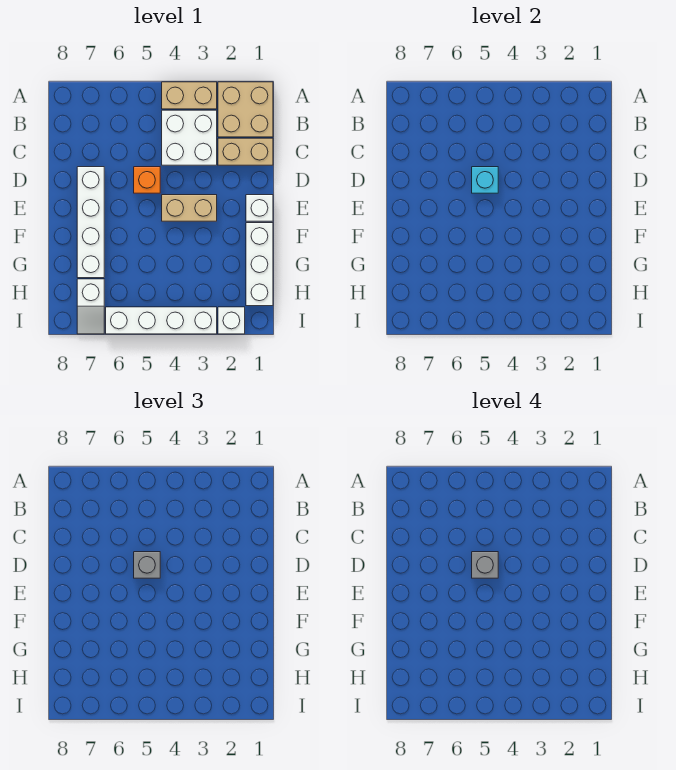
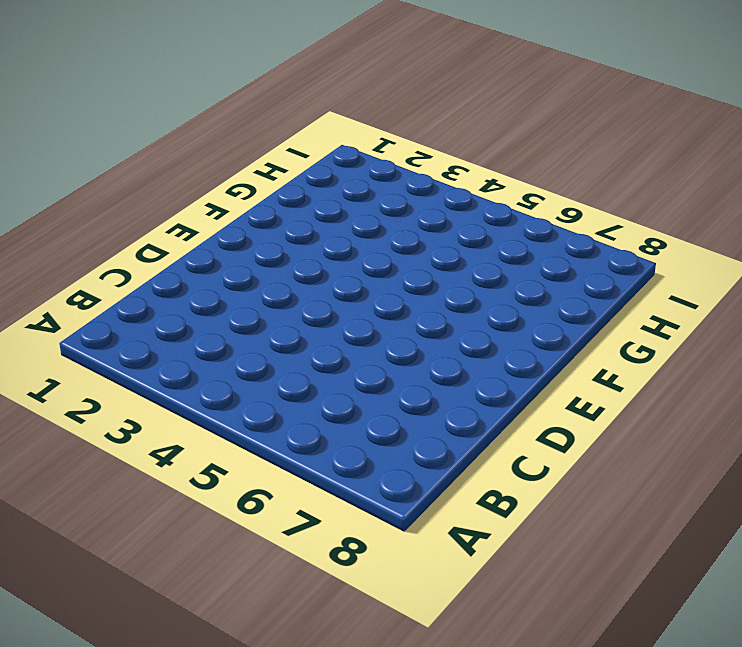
none -> tan 2x2 brick [218,82,273,137]
none -> tan 1x2 brick [162,82,217,109]
none -> white 2x2 brick [162,110,217,165]

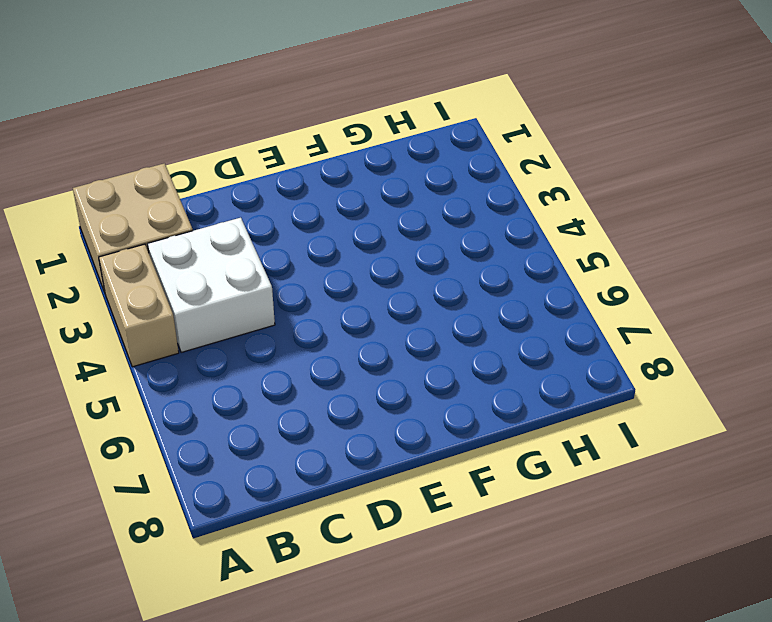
none -> tan 1x2 brick [218,138,273,165]
none -> orange 1x1 brick [134,167,160,193]
none -> white 1x4 brick [77,167,104,278]

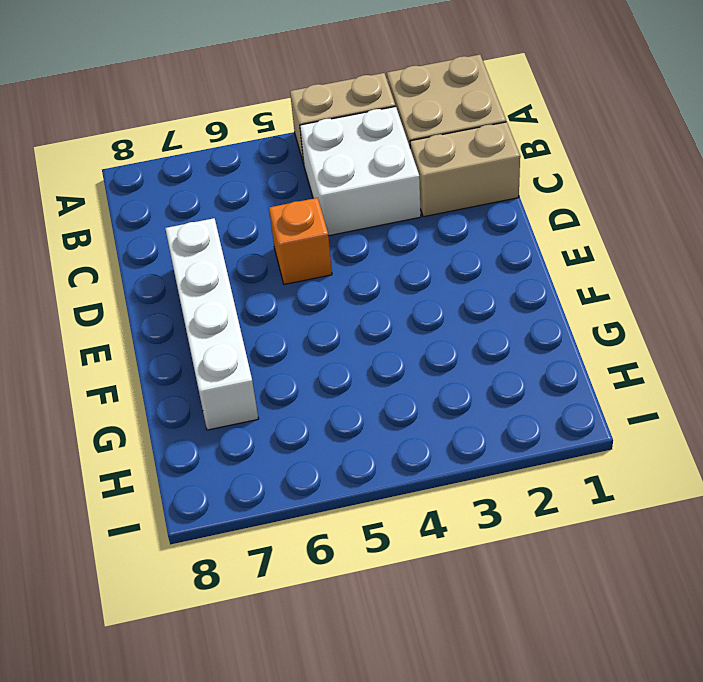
none -> white 1x1 brick [246,195,273,221]
none -> tan 1x2 brick [162,195,217,221]
none -> white 1x3 brick [246,223,273,306]

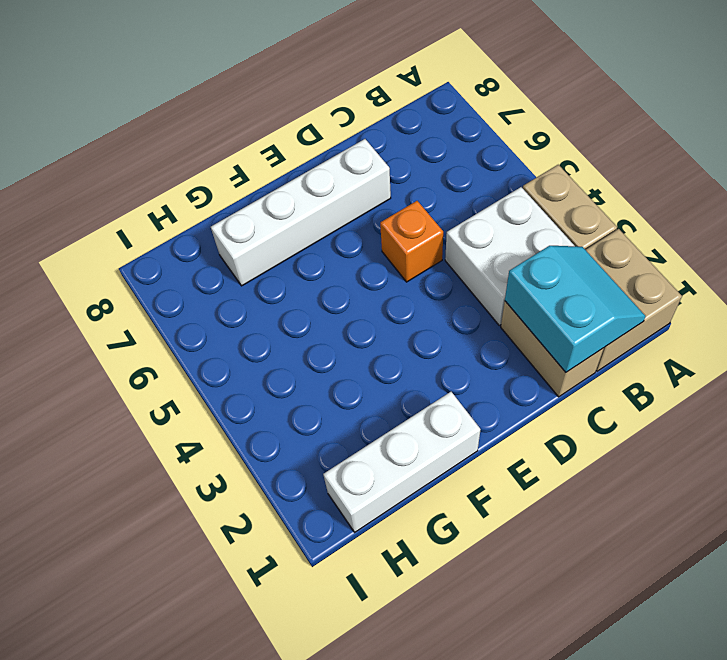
cyan 2x2 slope [505,246,645,372] -> none
none -> white 1x1 brick [246,195,273,221]
none -> tan 1x2 brick [162,195,217,221]
none -> white 1x2 slope [77,279,104,334]

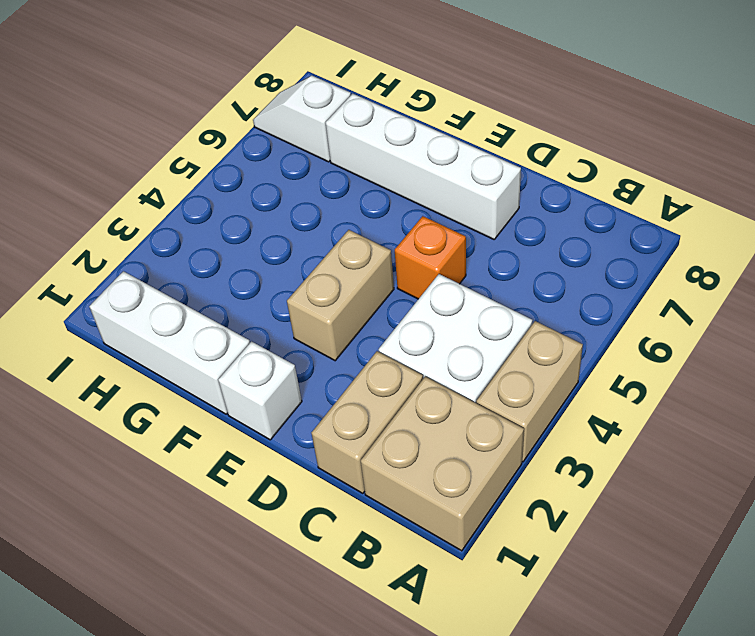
none -> white 1x1 brick [218,307,245,334]
none -> white 1x4 brick [106,307,217,334]
none -> cyan 1x1 brick [472,167,498,193]

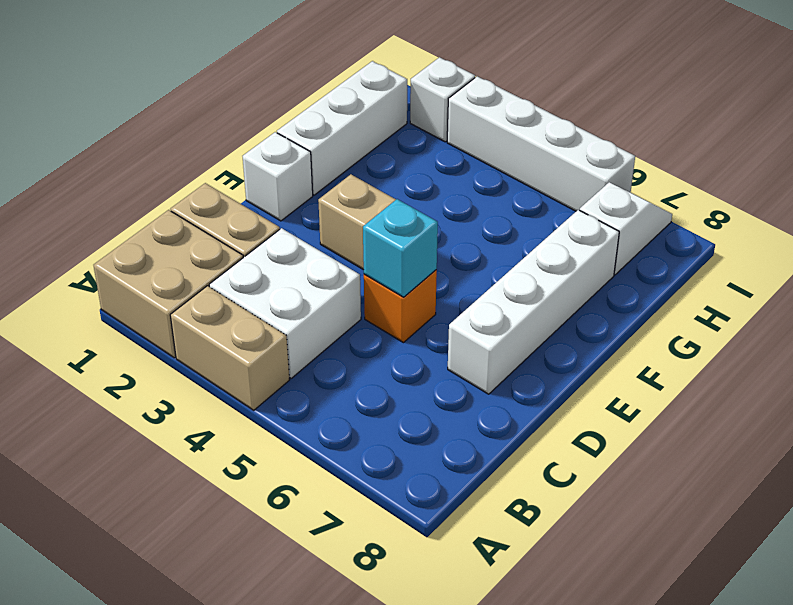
none -> grey 1x1 brick [134,552,160,578]
none -> grey 1x1 brick [472,552,498,578]

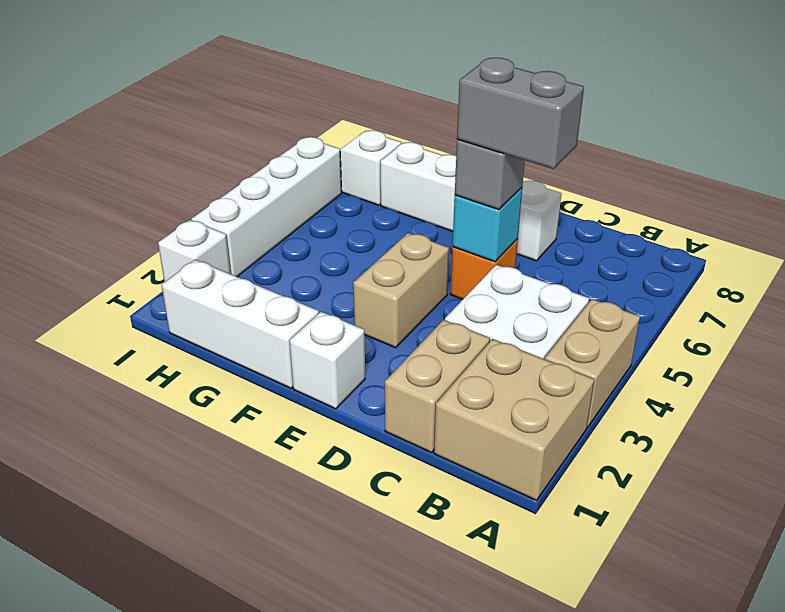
grey 1x2 brick [457,58,584,169] -> grey 1x1 brick [472,552,498,578]

